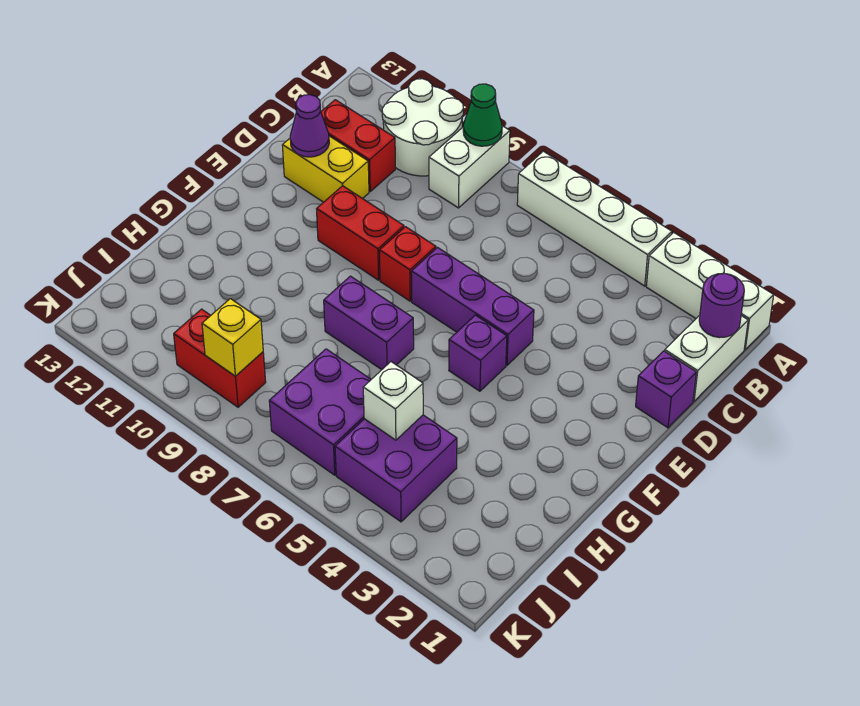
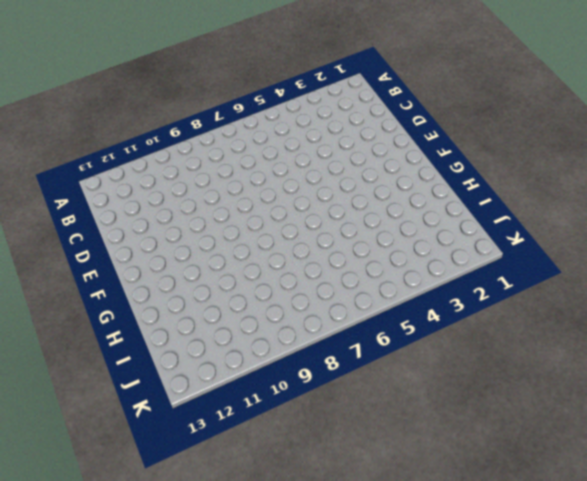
none -> white 1x3 brick [646,232,774,350]
none -> white 1x4 brick [517,151,672,286]
none -> white 1x2 brick [429,126,510,208]

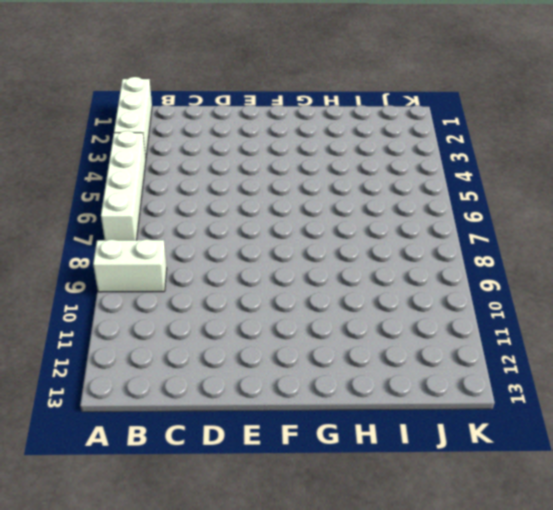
none -> white 2x2 round brick [382,79,463,176]
none -> white 1x2 brick [665,315,748,401]
none -> red 1x2 brick [321,100,395,191]

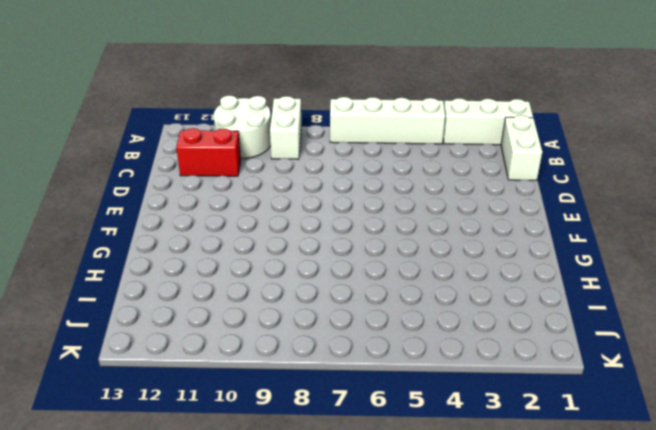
none -> purple 1x1 brick [636,351,696,428]
none -> yellow 1x2 brick [282,136,369,202]
none -> purple 1x3 brick [411,248,534,365]

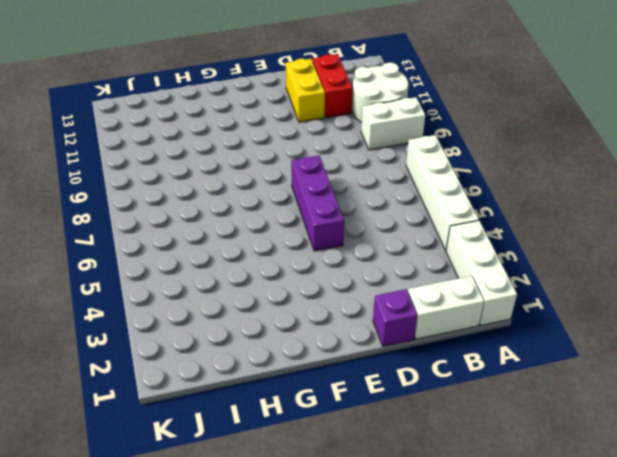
none -> red 1x1 brick [379,227,436,301]
none -> red 1x2 brick [317,186,404,280]
none -> purple 1x1 brick [449,315,507,391]

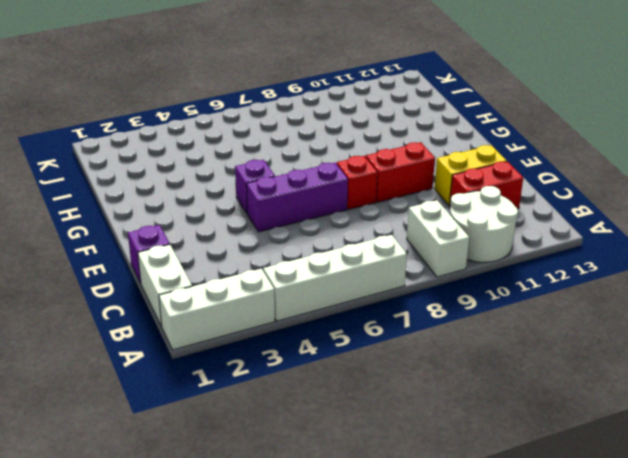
none -> purple 1x2 brick [324,276,414,370]
none -> purple 2x2 brick [335,415,457,522]
none -> purple 2x2 brick [269,349,371,475]

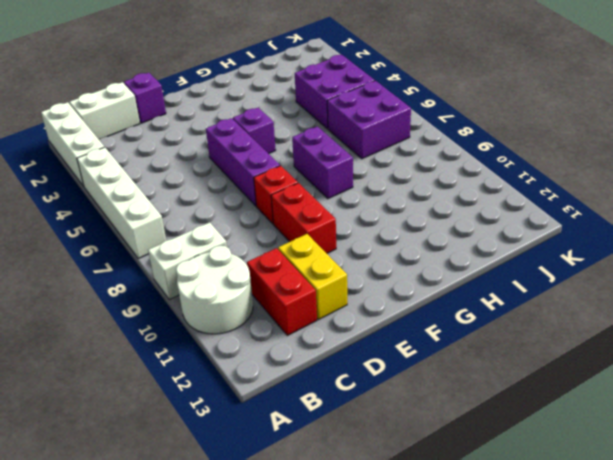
none -> red 1x2 brick [174,309,266,407]
none -> green 1x1 cone [463,84,502,146]
none -> purple 1x1 round brick [699,273,744,338]

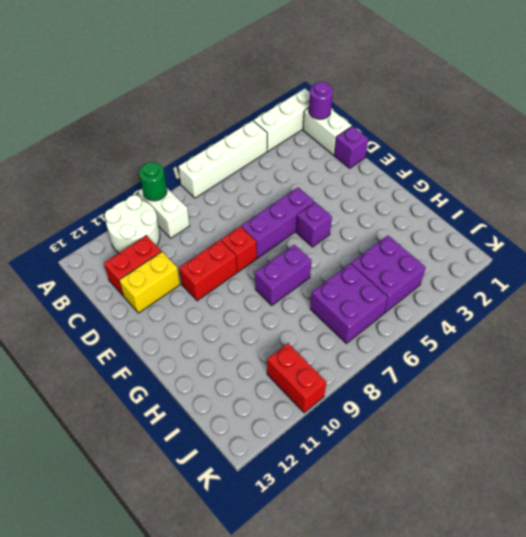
green 1x1 round brick [139,162,167,201] -> green 1x1 cone [463,84,502,146]
red 1x2 brick [267,343,326,413] -> red 1x2 brick turned to [174,309,266,407]
none -> purple 1x1 cone [290,95,329,157]
none -> white 1x1 brick [363,362,423,440]
none -> yellow 1x1 brick [202,299,263,376]

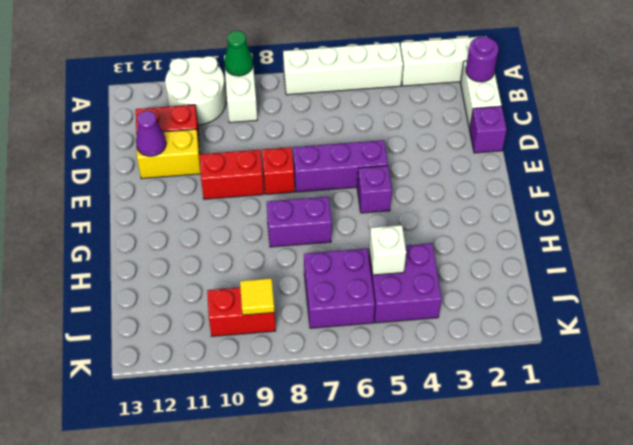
yellow 1x1 tile [240,278,274,315] -> yellow 1x1 brick [202,299,263,376]

